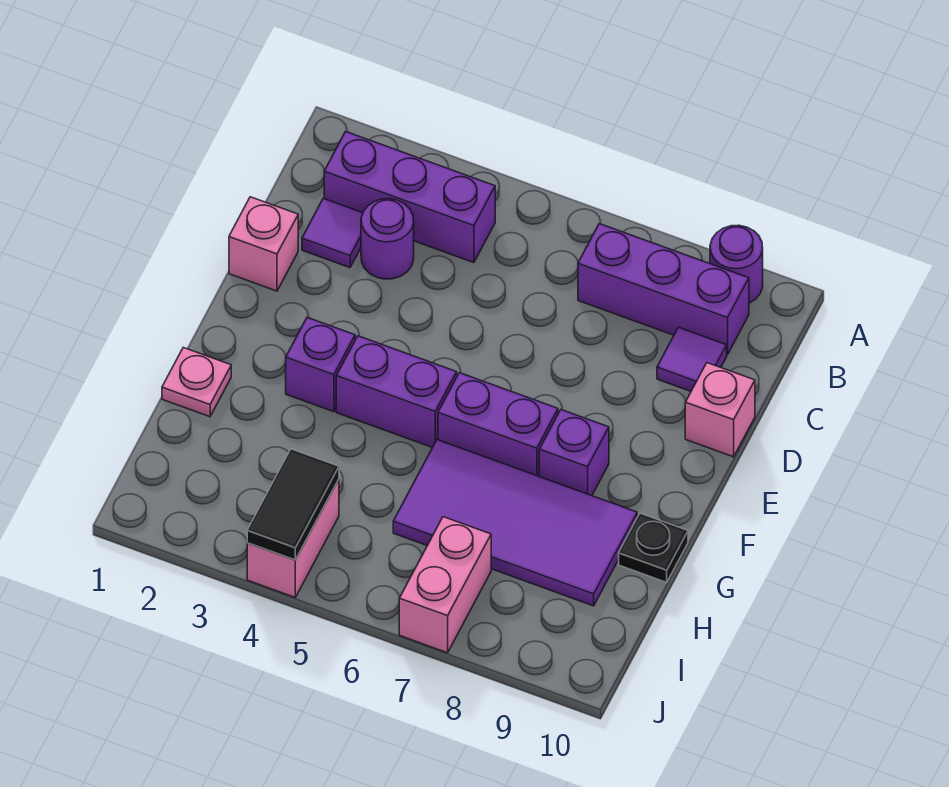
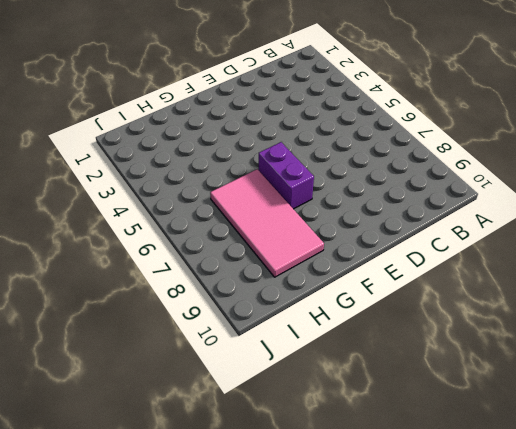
pink 2x4 tile [210,169,324,277] -> purple 2x4 tile [393,440,637,606]
none -> purple 1x1 round brick [710,225,763,303]
none -> purple 1x3 brick [324,132,495,263]
none -> purple 1x3 brick [578,224,749,355]

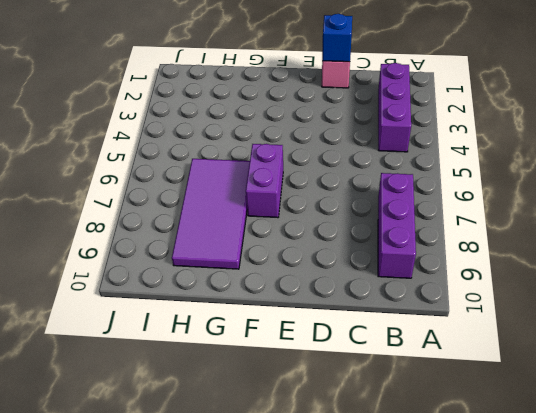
blue 1x1 brick [322,14,352,62] -> none
none -> purple 1x1 round brick [710,225,763,303]
none -> purple 1x1 tile [302,198,363,268]
none -> purple 1x1 round brick [361,199,414,279]

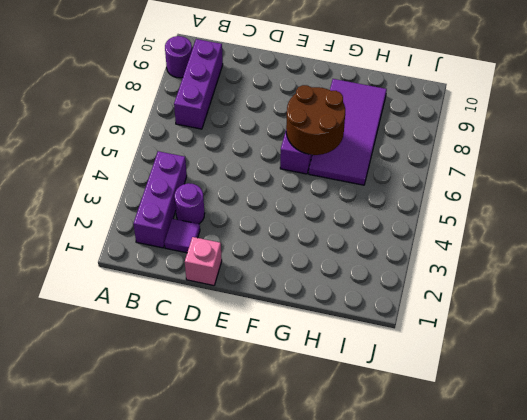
brown 2x2 round brick [286,85,345,155] -> none
none -> purple 1x1 tile [657,327,727,391]
none -> pink 1x1 brick [685,363,755,457]
none -> purple 1x1 brick [286,317,355,412]

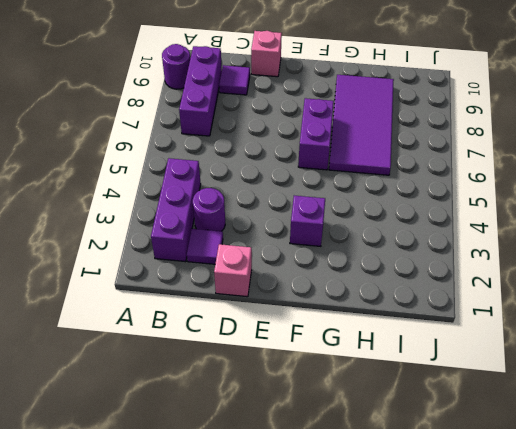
none -> purple 1x2 brick [336,336,457,447]
none -> purple 1x1 brick [539,410,609,496]
none -> pink 1x1 plate [162,347,231,417]

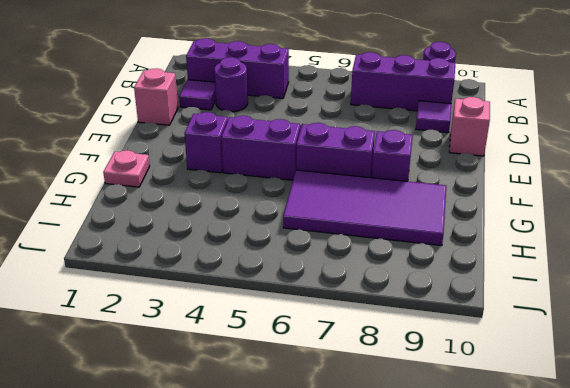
none -> black 1x1 plate [619,513,688,582]
none -> pink 1x2 brick [247,480,339,597]
none -> pink 1x2 brick [399,517,491,653]

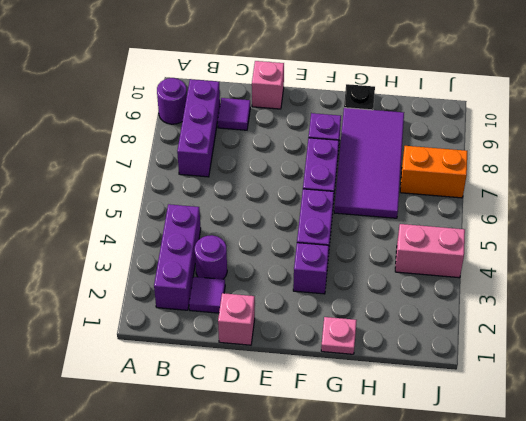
orange 1x2 brick [400,146,467,198] -> pink 1x2 brick [399,517,491,653]
none -> black 1x2 tile [247,449,339,560]

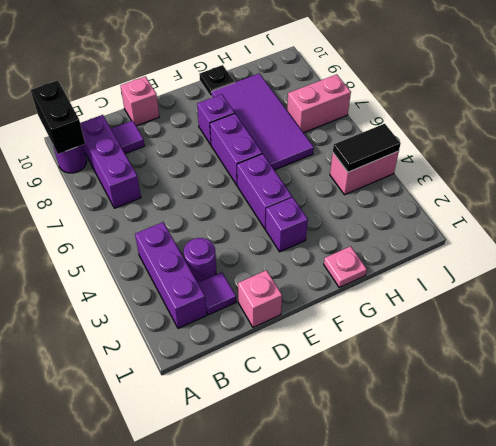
black 1x2 brick [31,80,85,154] -> none

